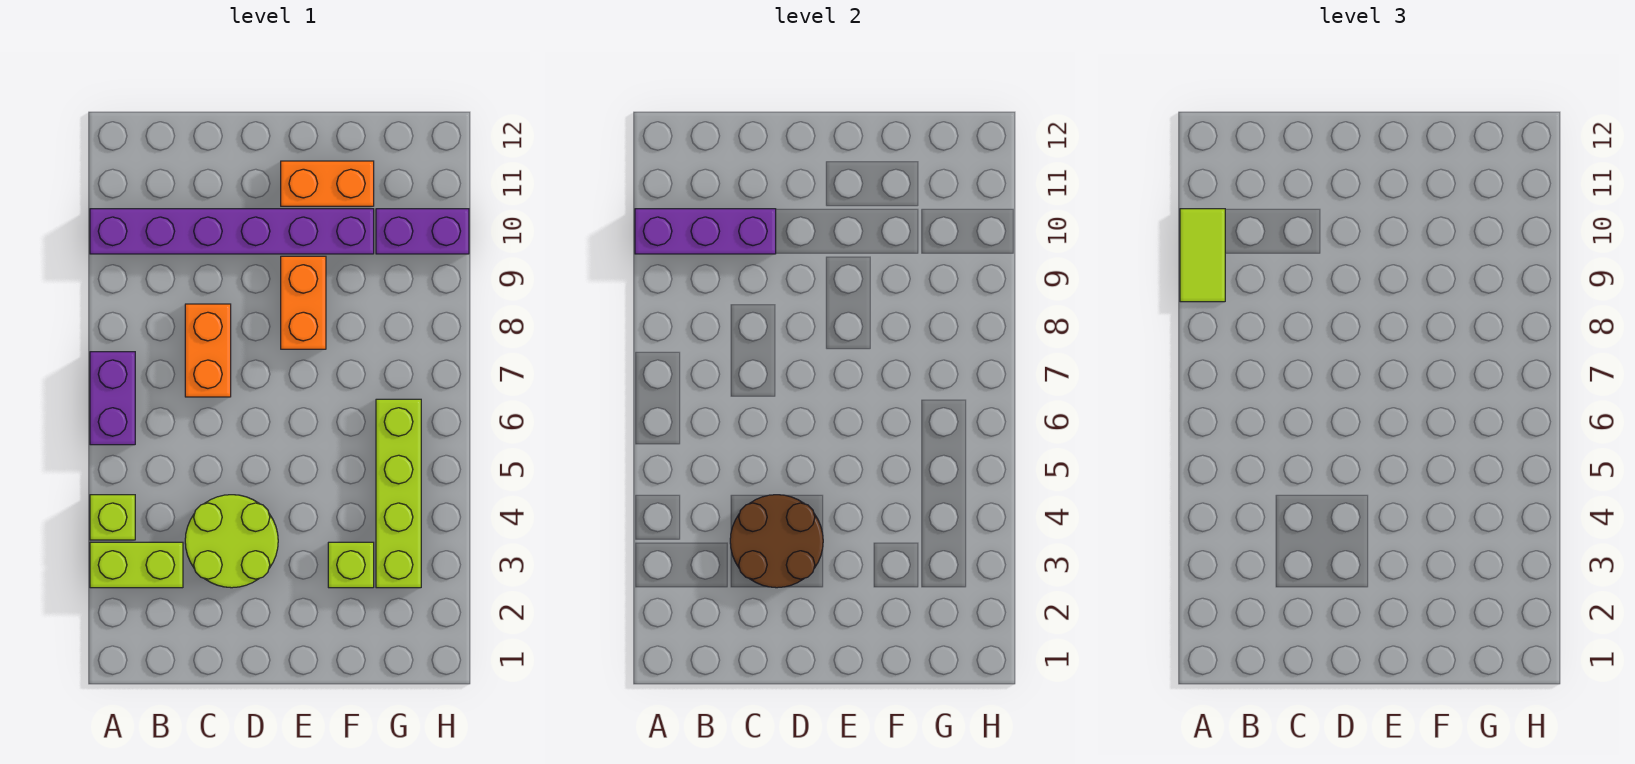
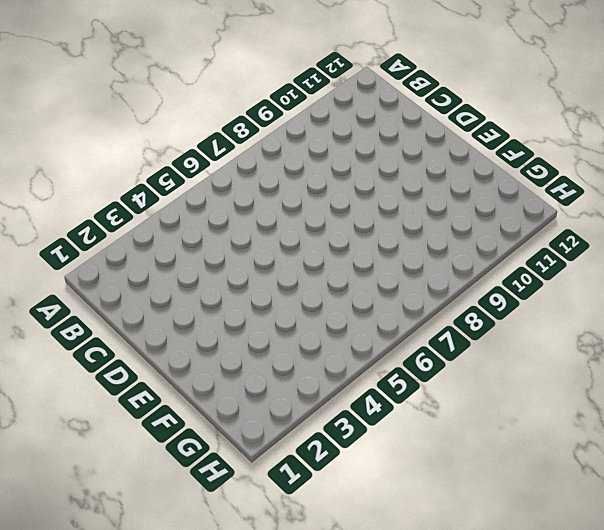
none -> lime 1x2 brick [90,542,183,588]
none -> lime 1x1 brick [90,495,135,540]
none -> purple 1x2 brick [90,352,135,445]

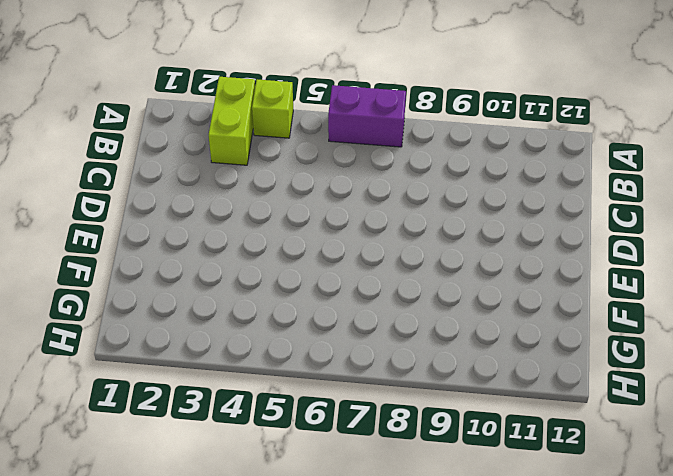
none -> purple 1x6 brick [90,209,374,254]
none -> lime 2x2 round brick [185,495,278,588]
none -> orange 1x2 brick [185,304,231,397]

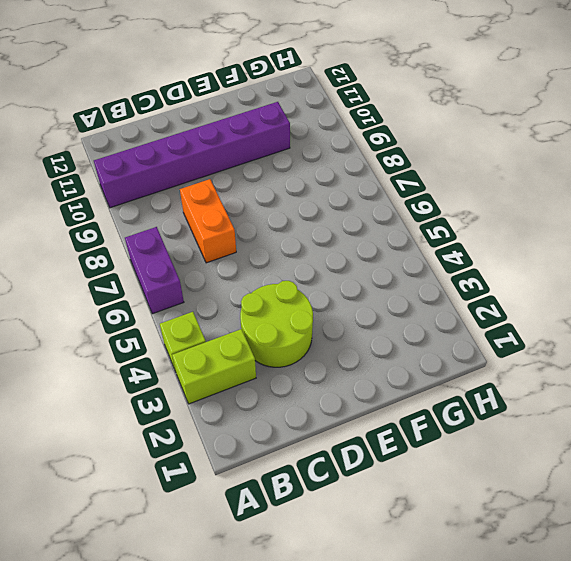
none -> orange 1x2 brick [281,256,326,349]
none -> orange 1x2 brick [281,161,374,206]
none -> lime 1x1 brick [328,542,374,588]

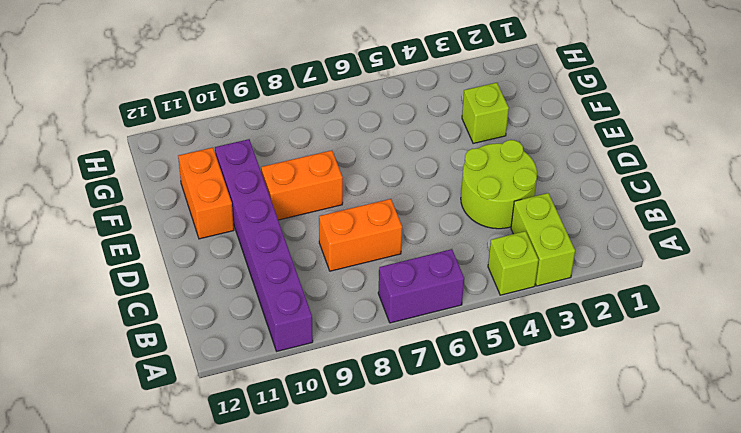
none -> lime 1x4 brick [376,399,421,588]
none -> purple 1x2 brick [376,209,469,254]
none -> purple 1x3 brick [635,209,776,254]

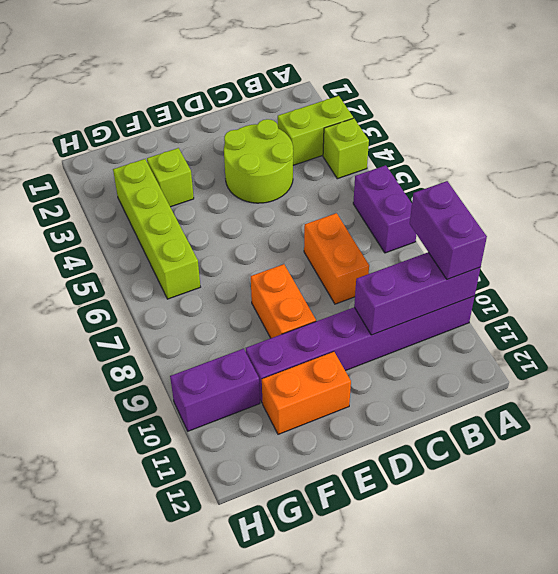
purple 1x2 brick [410,181,487,279] -> lime 1x2 tile [1180,209,1225,302]
none -> brown 2x2 round brick [730,495,823,588]

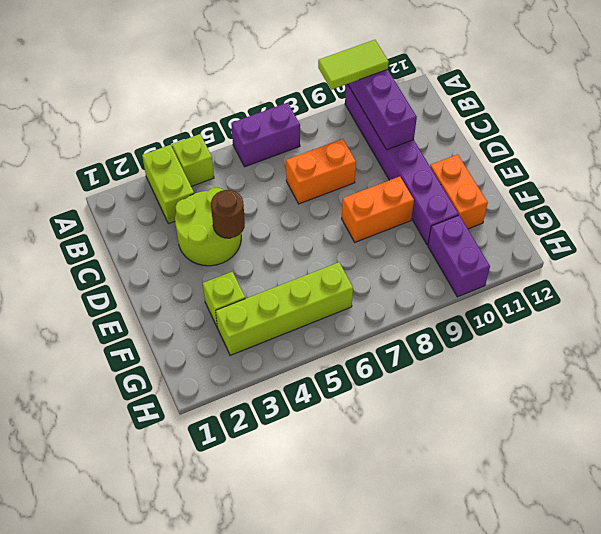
brown 1x1 round brick [211,190,245,238] -> brown 2x2 round brick [730,495,823,588]

